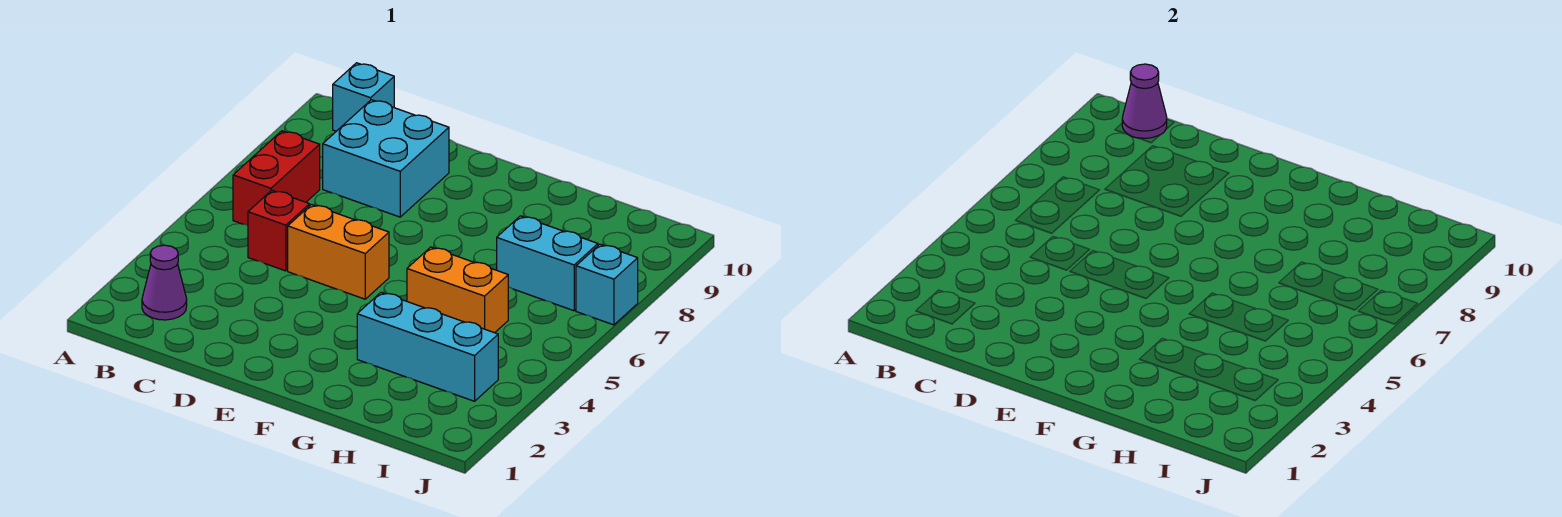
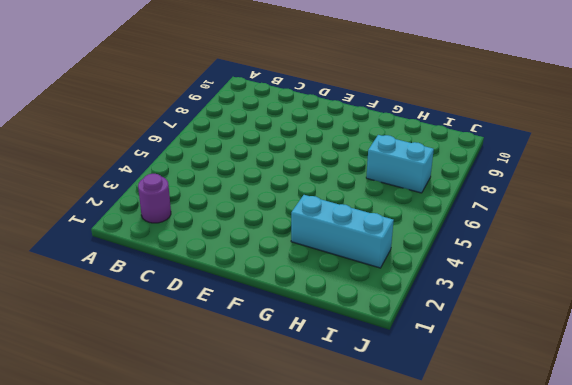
purple 1x1 round brick [138,174,171,223] -> purple 1x1 cone [142,245,187,320]
none -> red 1x2 brick [233,131,320,225]
none -> cyan 1x1 brick [333,63,394,131]

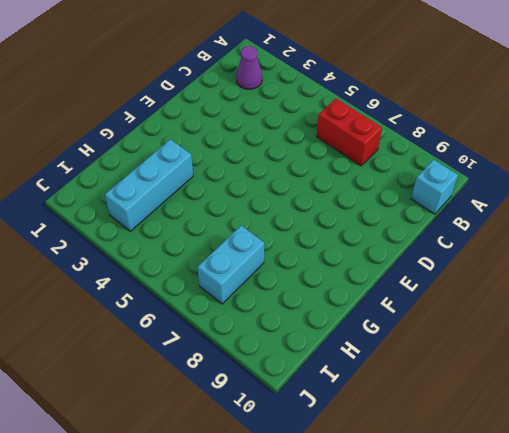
none -> red 1x1 brick [248,190,310,271]
none -> cyan 2x2 brick [323,100,449,217]

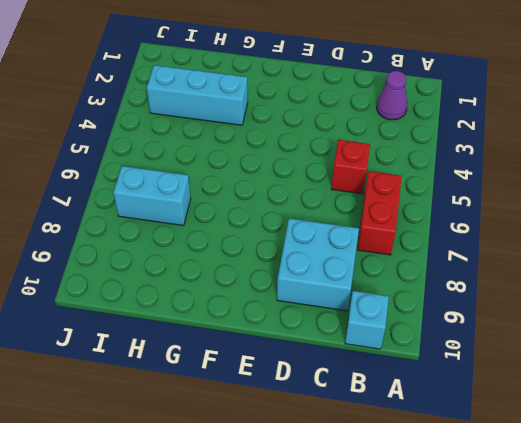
none -> orange 1x2 brick [288,204,389,299]
none -> orange 1x2 brick [407,247,508,333]

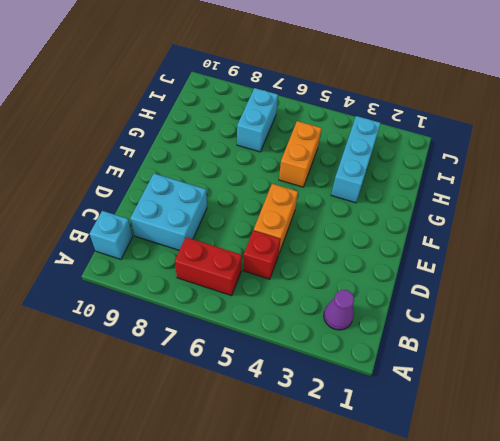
none -> cyan 1x1 brick [576,244,638,325]
none -> purple 1x1 cone [1122,64,1167,138]

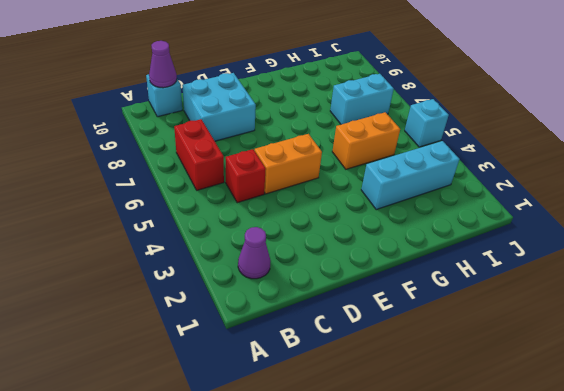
cyan 1x1 brick [405,99,449,147] -> cyan 1x1 brick moved to [576,244,638,325]

